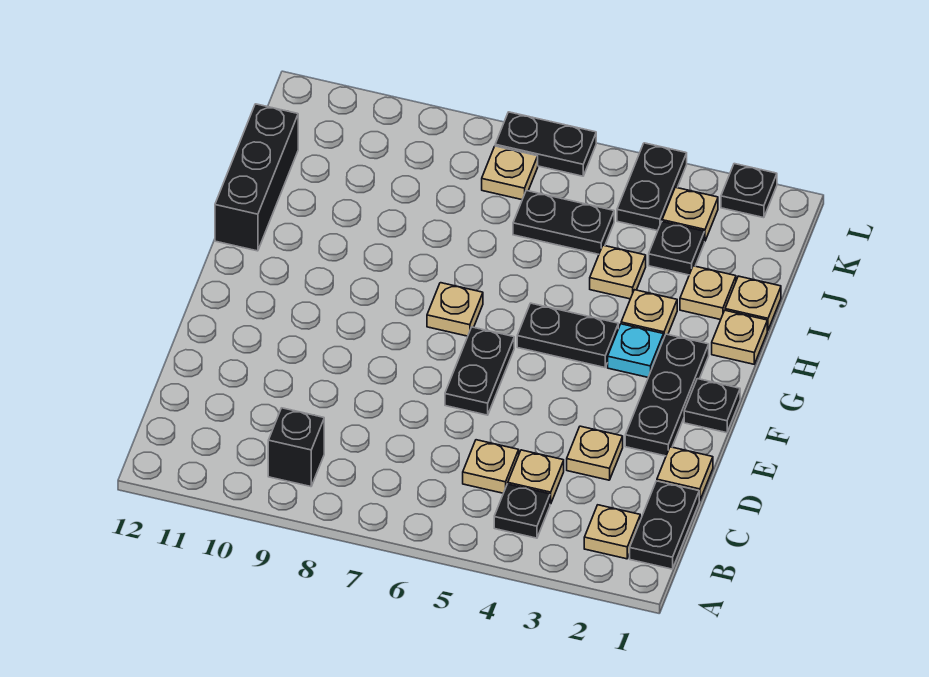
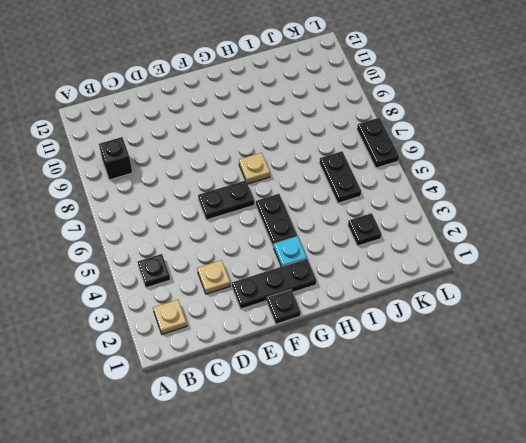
none -> black 1x2 plate [630,481,699,569]
none -> tan 1x1 plate [508,450,564,504]
none -> tan 1x1 plate [463,440,519,493]

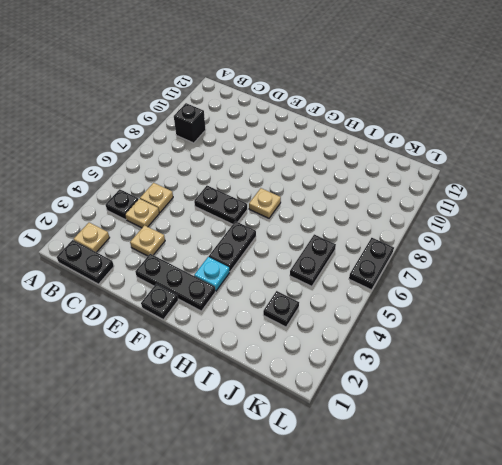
none -> tan 1x1 plate [657,447,713,501]
none -> tan 1x1 plate [712,310,767,364]
none -> tan 1x1 plate [621,290,677,337]

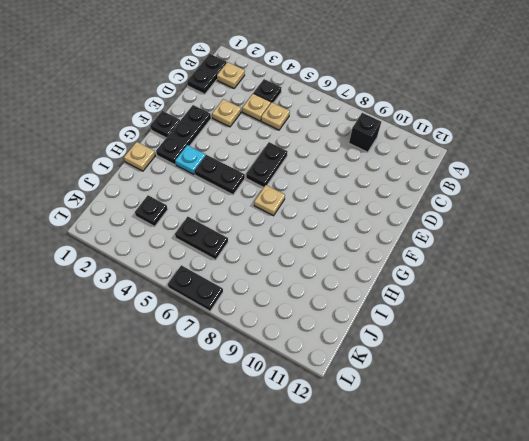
none -> tan 1x1 plate [657,447,713,501]
none -> tan 1x1 plate [621,290,677,337]
none -> black 1x3 brick [215,104,298,251]

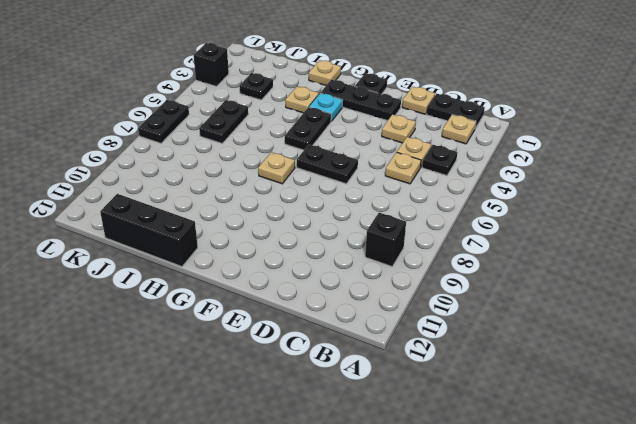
black 1x1 brick [194,43,229,86] -> none
none -> tan 1x1 plate [725,276,781,330]
none -> tan 1x1 plate [680,266,736,320]
none -> tan 1x1 plate [590,245,646,299]

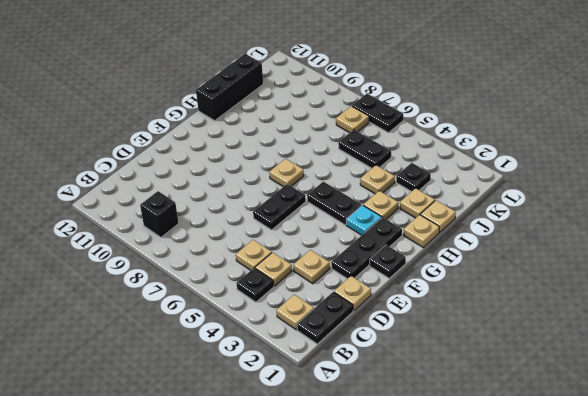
none -> tan 1x1 plate [662,187,718,241]
none -> black 1x2 plate [617,143,687,231]
none -> black 1x1 plate [721,164,777,218]

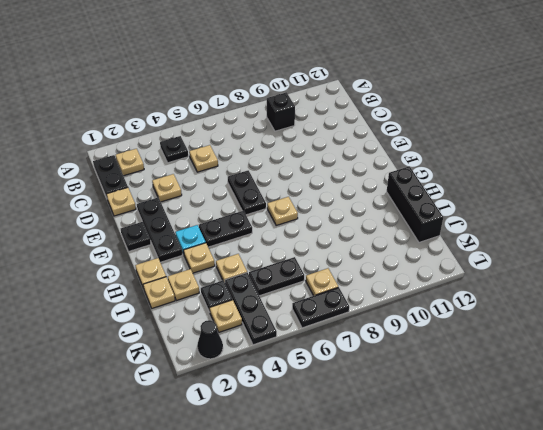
black 1x3 plate [225,272,277,345] -> black 1x2 plate [617,143,687,231]
black 1x1 cone [197,320,223,359] -> black 1x1 plate [721,164,777,218]
none -> tan 1x1 plate [508,450,564,504]

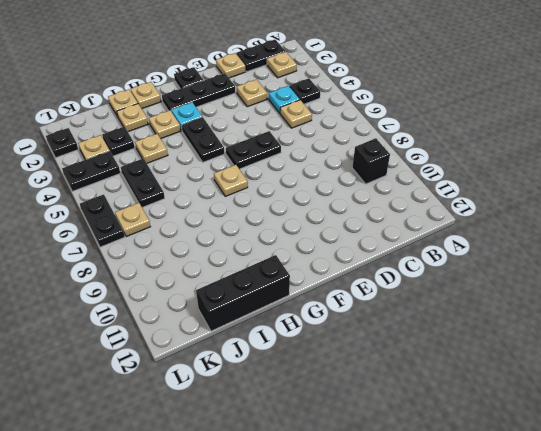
cyan 1x1 plate [269,86,300,113] -> tan 1x1 plate [508,450,564,504]

